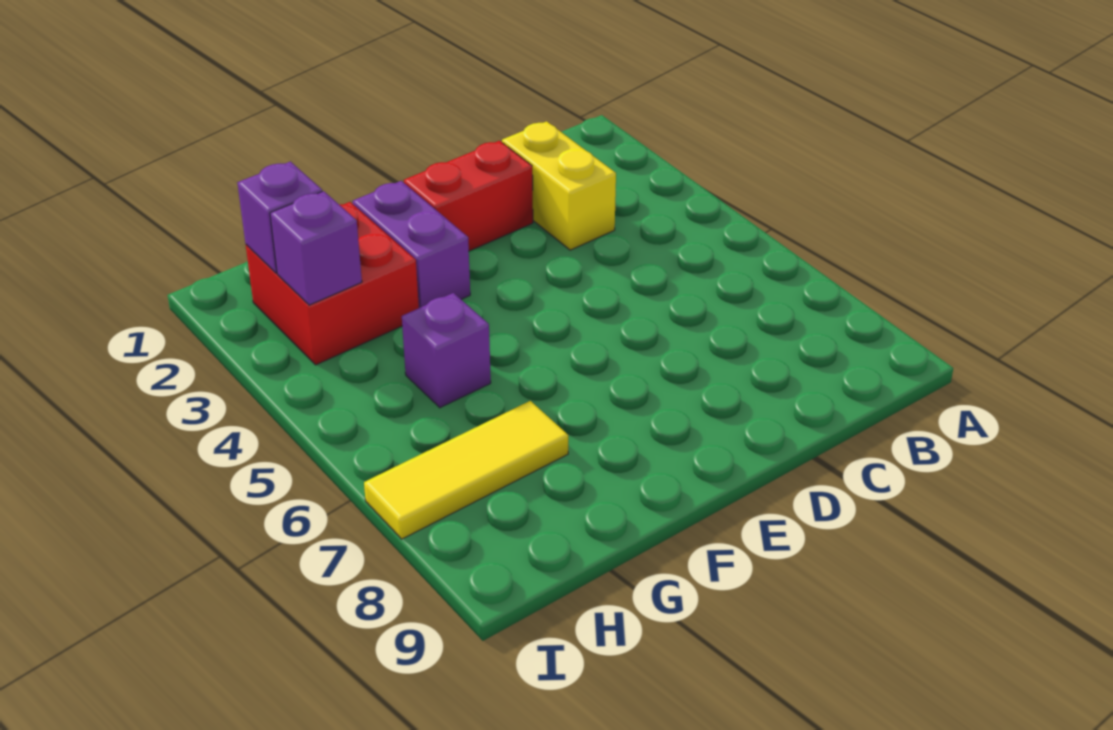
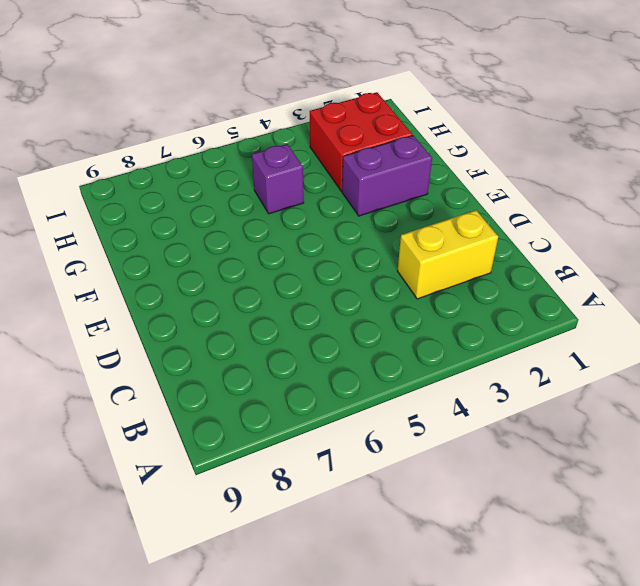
none -> red 1x2 brick [404,141,533,251]
none -> yellow 1x3 tile [364,401,568,539]

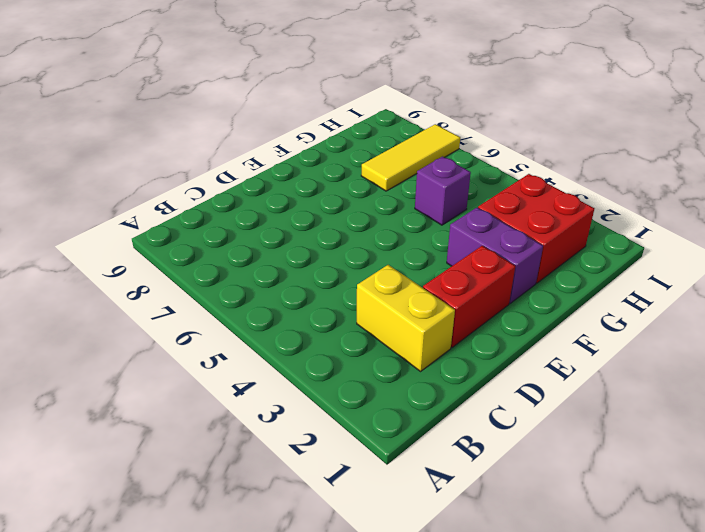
none -> purple 1x1 brick [238,162,322,273]
none -> purple 1x1 brick [270,191,362,305]

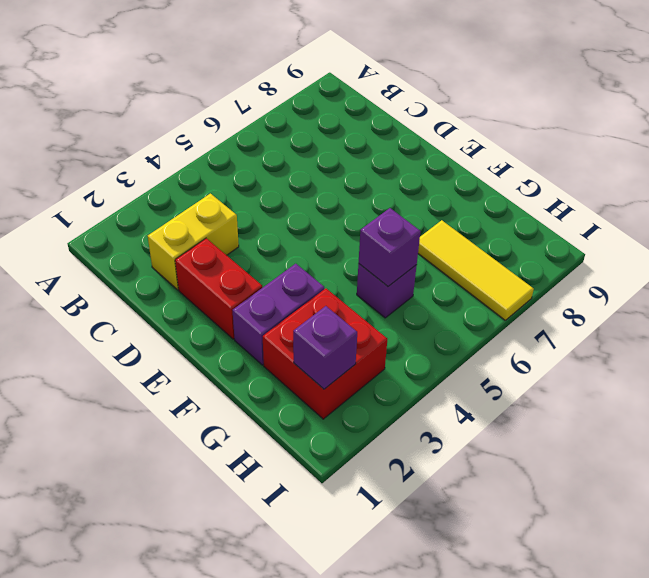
purple 1x1 brick [359,208,421,286] -> purple 1x1 brick moved to [270,191,362,305]

